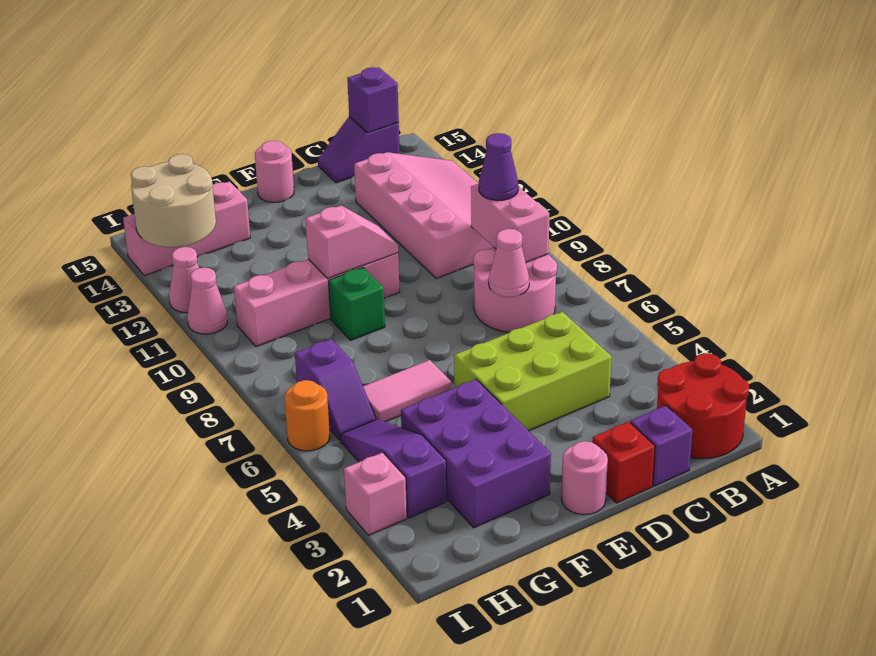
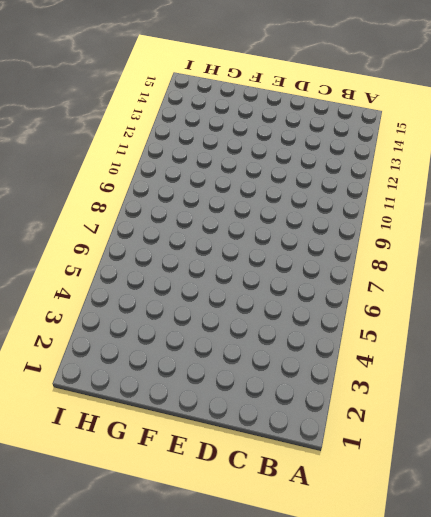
none -> red 2x2 round brick [657,353,749,458]
none -> pink 3x4 slope [354,152,493,278]
none -> pink 2x2 round brick [473,247,557,332]

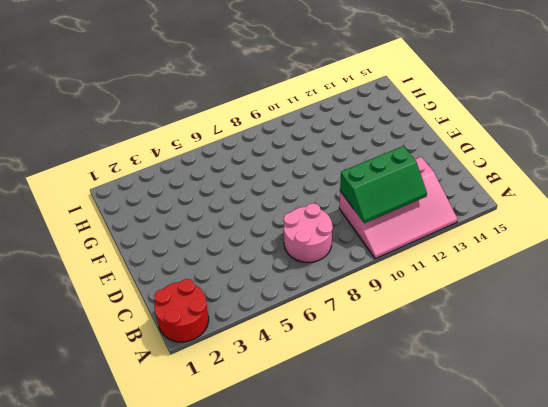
green 2x3 slope [340,146,427,223] -> none
none -> purple 1x2 slope [318,117,400,183]
none -> purple 1x1 brick [630,406,692,486]
none -> lime 2x3 brick [454,312,611,431]

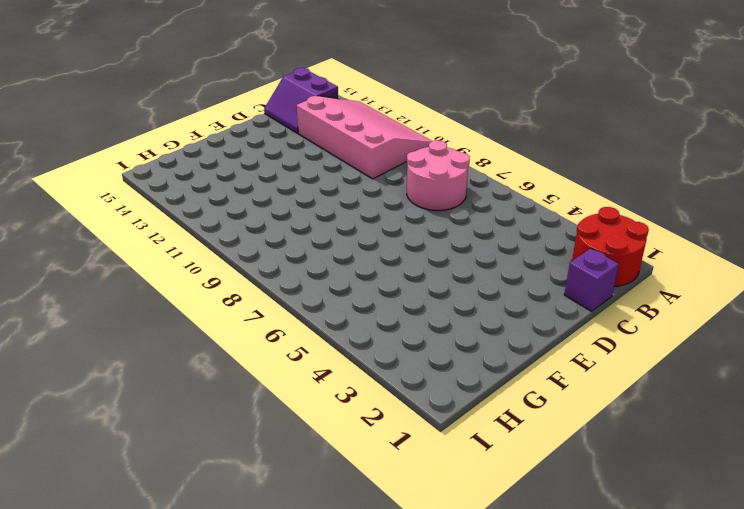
purple 2x2 slope [264,68,338,133] -> purple 1x2 slope [318,117,400,183]
none -> lime 2x3 brick [454,312,611,431]
none -> red 1x1 brick [592,422,655,503]
none -> pink 1x1 round brick [562,441,608,515]

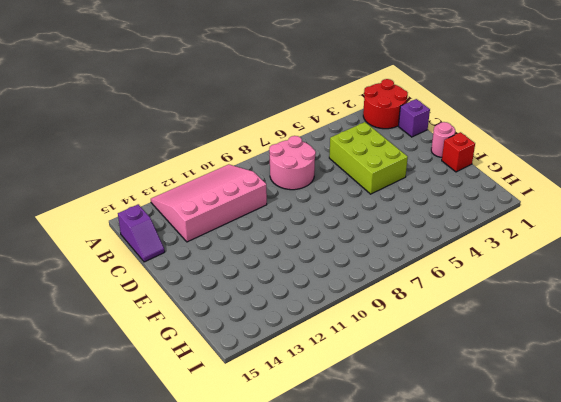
red 1x1 brick [442,132,475,172] -> red 1x1 brick moved to [592,422,655,503]
none -> pink 1x4 brick [234,253,400,347]
none -> pink 1x1 round brick [255,141,294,202]
none -> purple 2x3 brick [401,379,551,528]

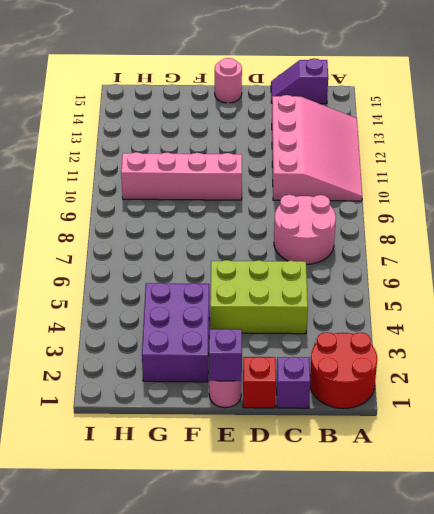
purple 1x1 brick [209,329,242,381] -> purple 1x1 brick moved to [347,67,399,133]
none -> pink 1x2 tile [363,360,452,422]
none -> green 1x1 brick [329,267,385,340]
none -> pink 1x3 brick [123,182,250,276]

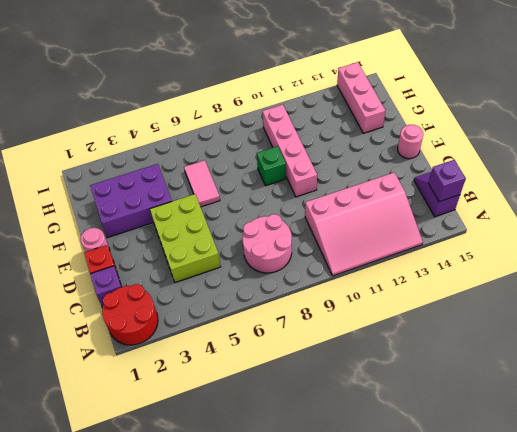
none -> purple 1x3 slope [340,419,447,518]
none -> purple 1x2 slope [295,339,376,440]
none -> pink 1x1 brick [344,452,407,535]

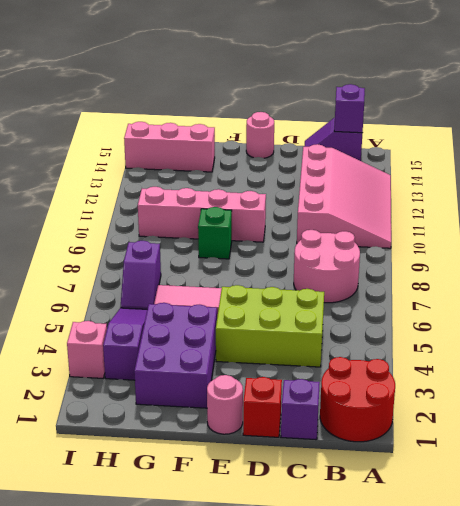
none -> orange 1x1 round brick [285,380,330,451]
none -> pink 1x1 cone [187,268,227,334]
none -> pink 1x1 cone [169,247,199,313]

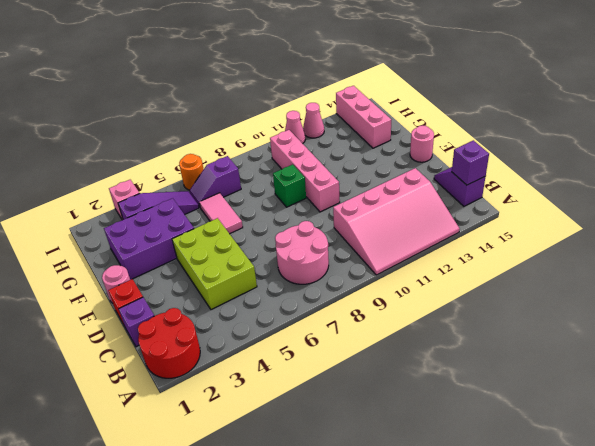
none -> pink 1x2 brick [471,184,549,262]
none -> pink 1x1 cone [489,229,529,297]
none -> pink 1x2 slope [305,205,398,279]

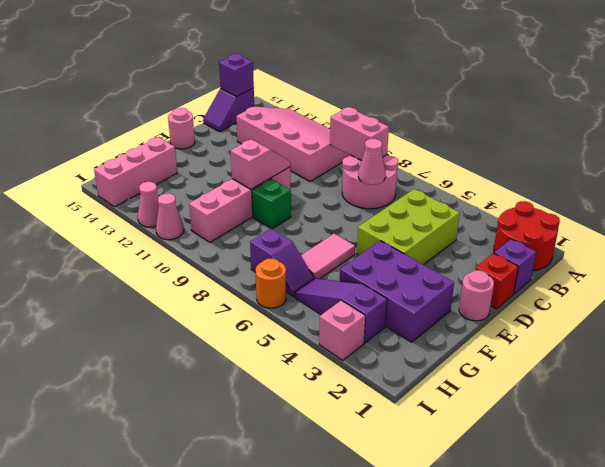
none -> tan 2x2 round brick [131,154,216,247]
none -> purple 1x1 cone [479,133,518,200]

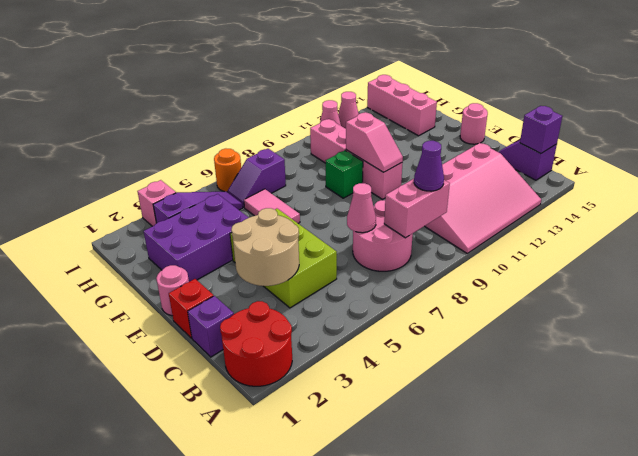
tan 2x2 round brick [231,208,299,286] -> tan 2x2 round brick moved to [131,154,216,247]

